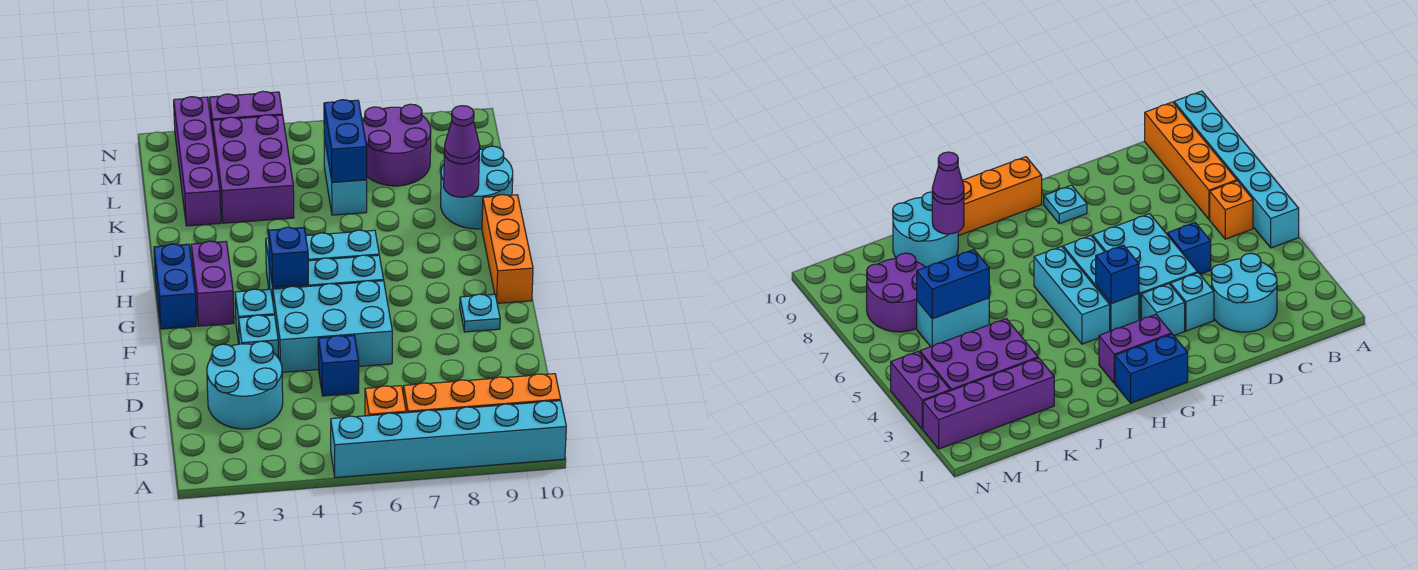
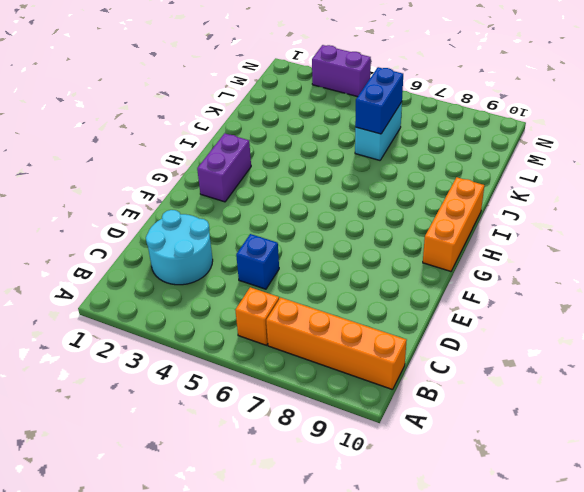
none -> cyan 1x6 brick [331,401,566,478]
none -> cyan 1x1 brick [239,315,279,358]
none -> cyan 2x3 brick [273,281,392,372]

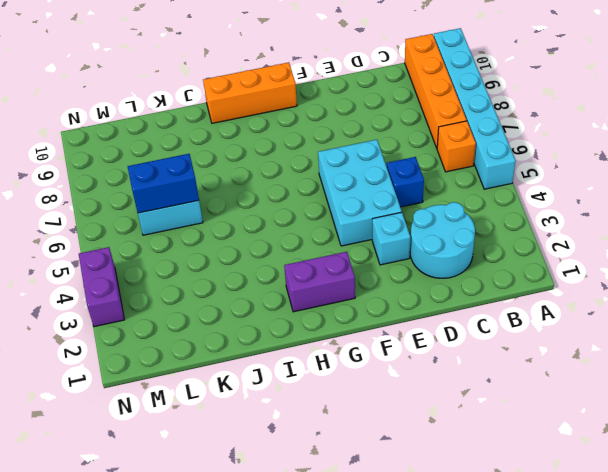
none -> cyan 1x1 brick [235,289,275,344]
none -> cyan 1x1 plate [460,294,500,332]
none -> blue 1x2 brick [154,244,197,329]

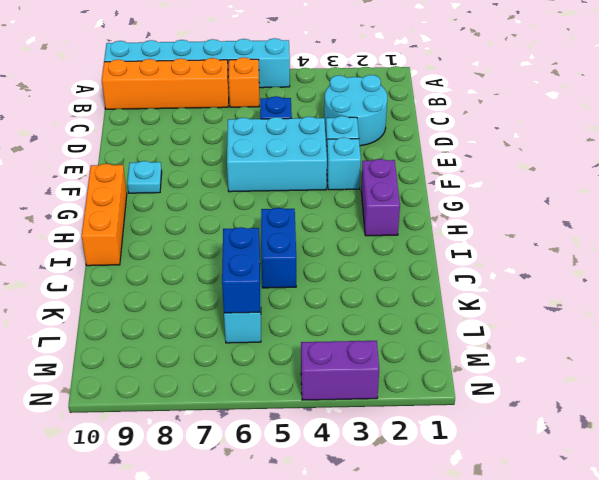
blue 1x2 brick [261,208,296,288] -> blue 1x2 brick moved to [154,244,197,329]
none -> cyan 1x3 brick [269,255,384,300]
none -> cyan 1x3 brick [266,230,379,289]
none -> cyan 2x2 round brick [441,146,513,229]

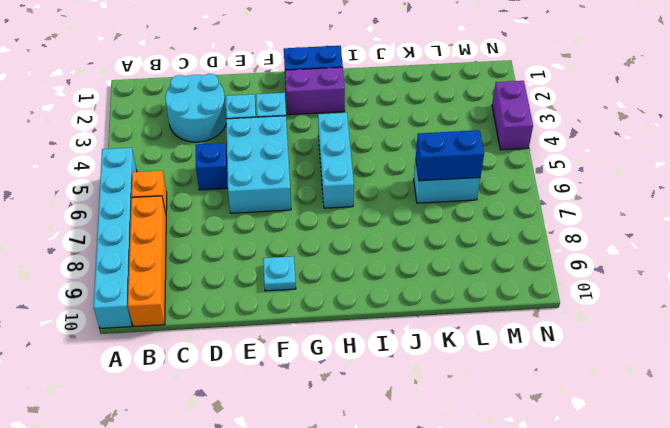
none -> cyan 1x3 brick [269,255,384,300]
none -> orange 1x3 brick [482,195,533,303]
none -> cyan 2x2 round brick [441,146,513,229]

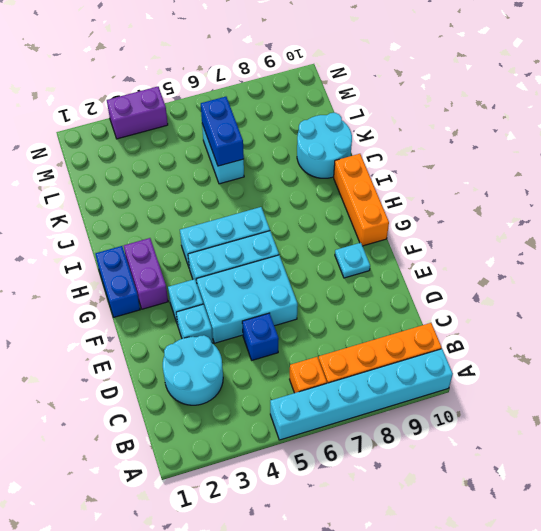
none -> purple 1x4 brick [174,97,221,226]
none -> purple 2x3 brick [212,115,294,223]
none -> purple 2x2 round brick [363,104,431,186]

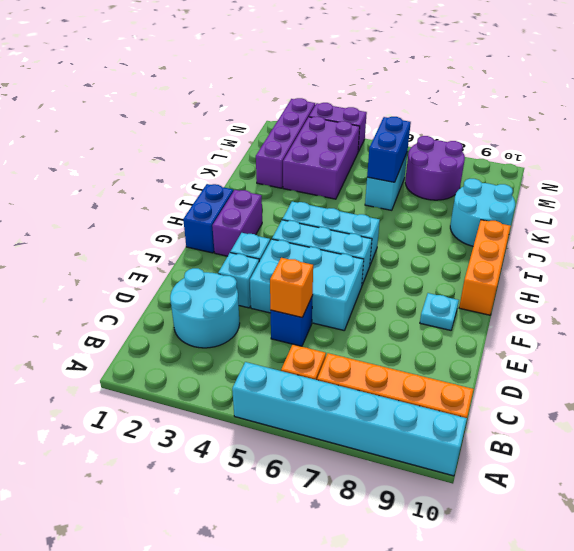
orange 1x1 brick [270,258,313,317] -> none
none -> blue 1x1 brick [269,227,308,288]
none -> purple 1x1 round brick [444,154,479,197]
none -> purple 1x1 cone [444,106,480,164]

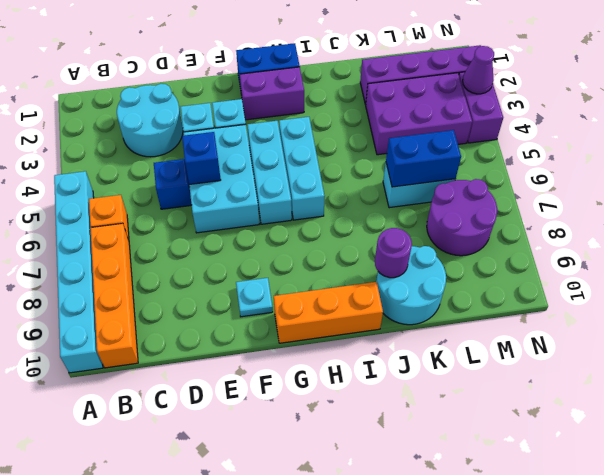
blue 1x1 brick [182,132,221,185] -> blue 1x1 brick moved to [269,227,308,288]
purple 1x1 cone [463,46,494,94] -> purple 1x1 cone moved to [444,106,480,164]

